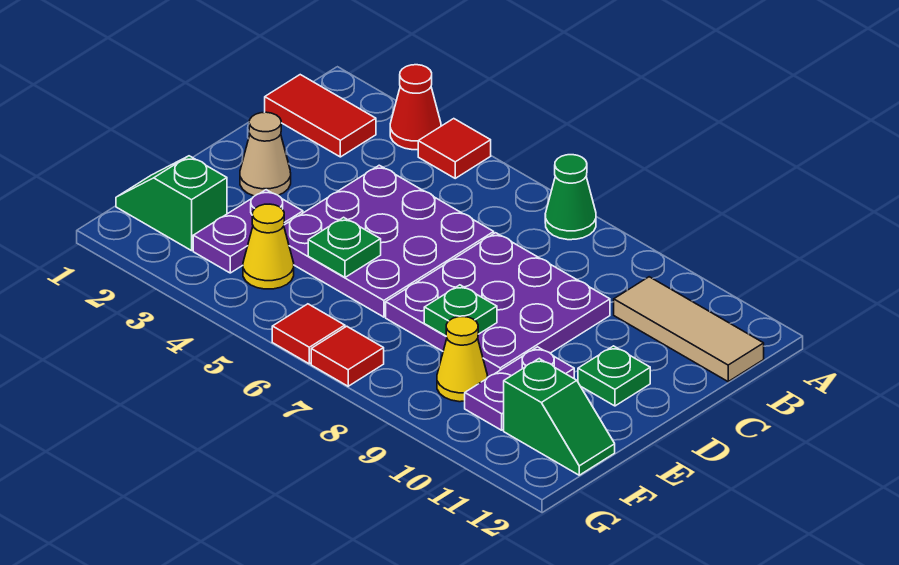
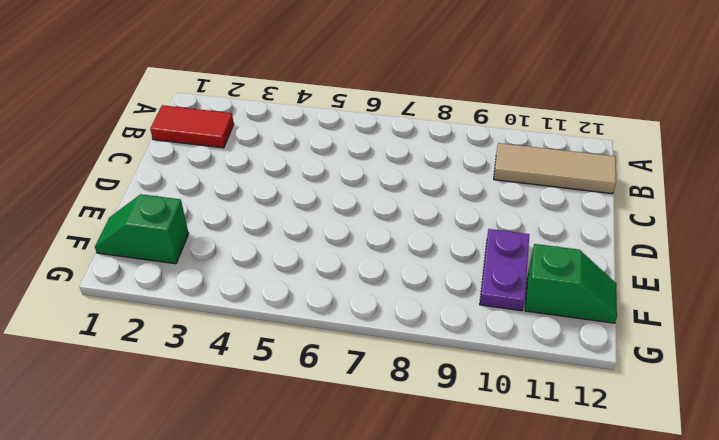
none -> red 1x1 cone [390,65,441,150]
none -> red 1x1 tile [418,119,491,178]
none -> green 1x1 cone [545,155,596,240]

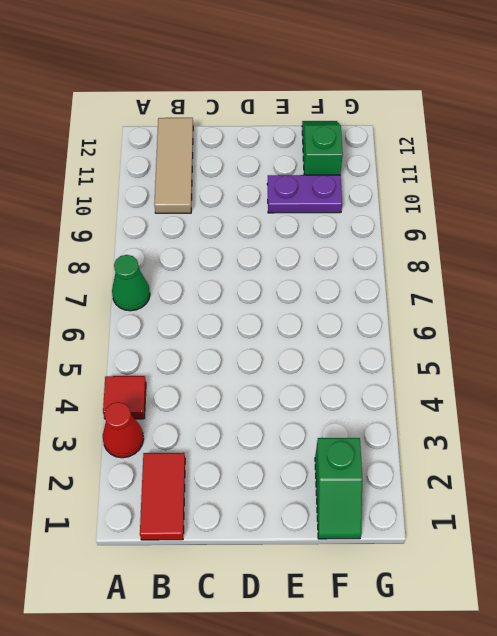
none -> purple 3x3 plate [284,165,494,317]
none -> purple 3x3 plate [386,233,610,377]
none -> tan 1x1 cone [240,112,291,196]

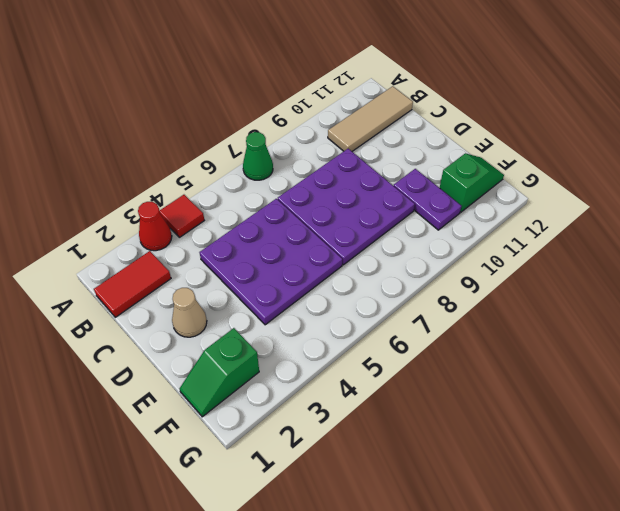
none -> green 1x1 plate [578,346,650,406]
none -> purple 1x2 plate [193,190,303,273]
none -> yellow 1x1 cone [243,204,294,289]

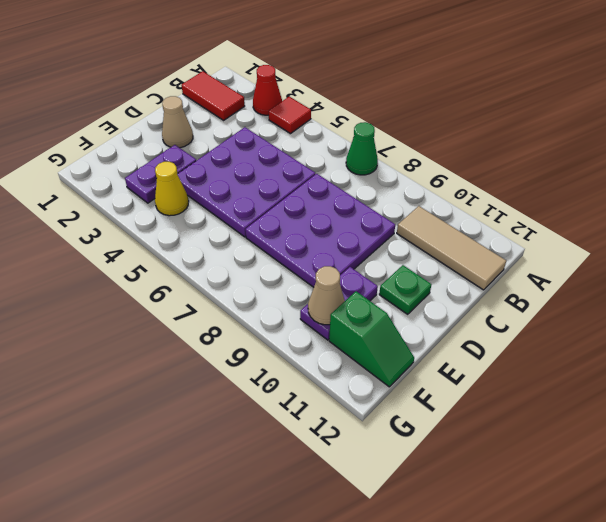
tan 1x1 cone [308,266,345,325] -> none
none -> green 1x2 slope [116,156,227,251]
none -> yellow 1x1 cone [437,317,487,402]
none -> red 1x1 tile [272,304,345,364]

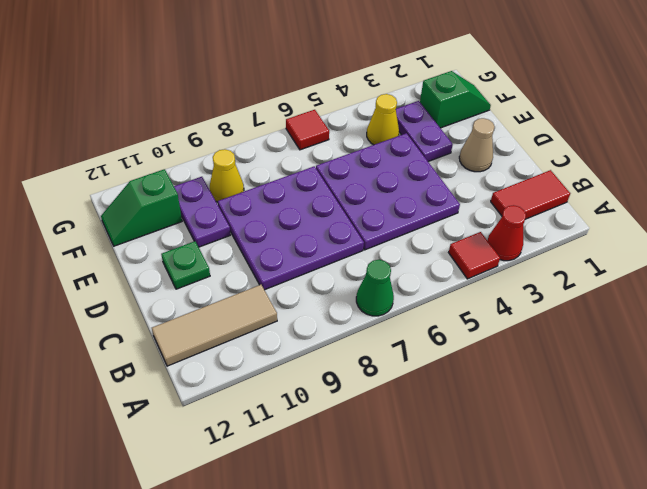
none -> red 1x1 tile [311,326,384,386]
none -> green 1x1 plate [308,217,381,277]
none -> green 1x1 plate [424,285,497,336]

